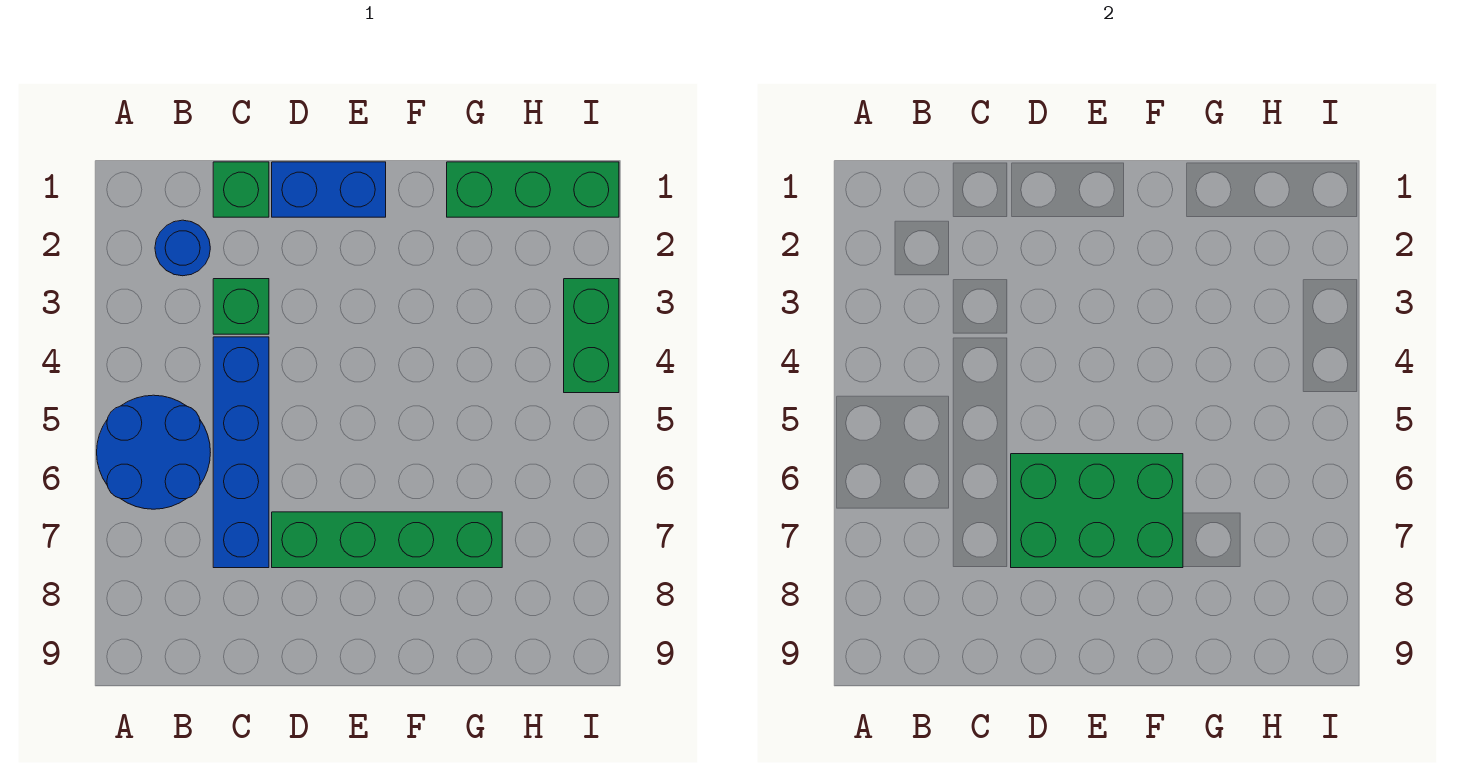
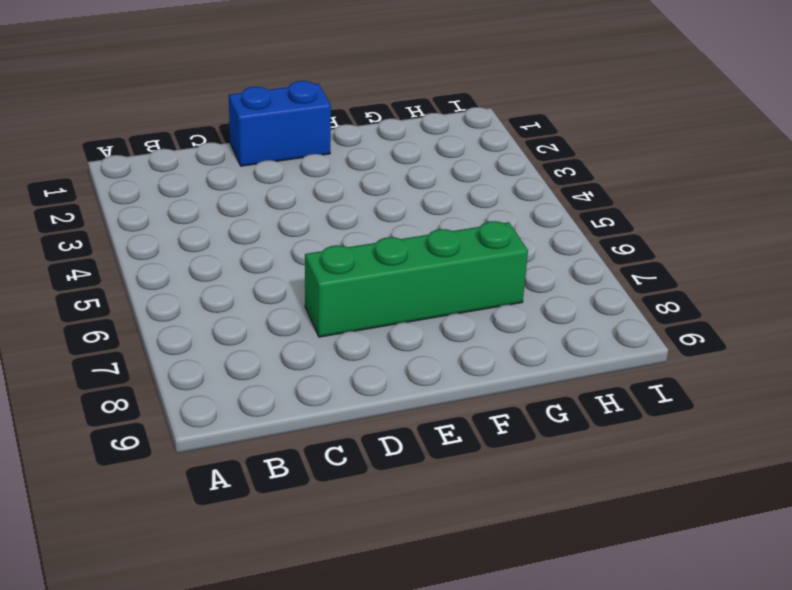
none -> blue 2x2 round brick [97,395,210,509]
none -> blue 1x1 round brick [155,220,210,276]

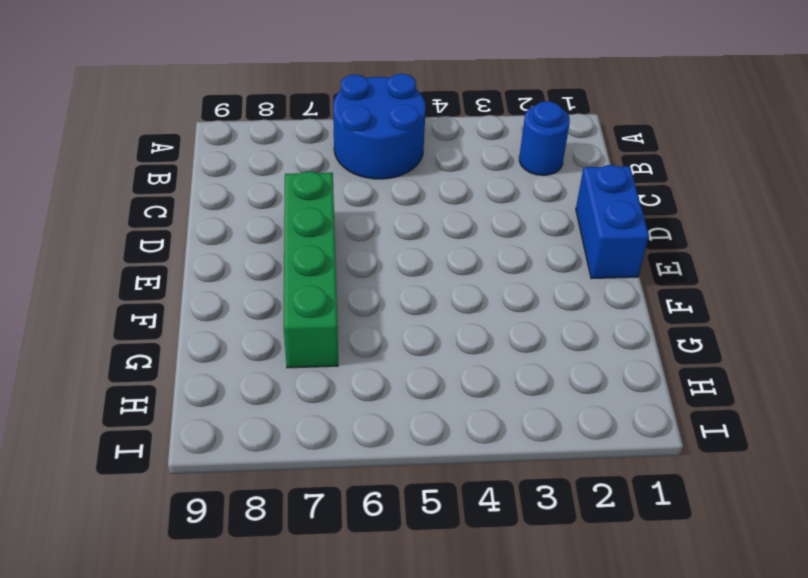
none -> green 1x1 brick [213,162,269,217]
none -> green 1x1 brick [213,279,269,334]

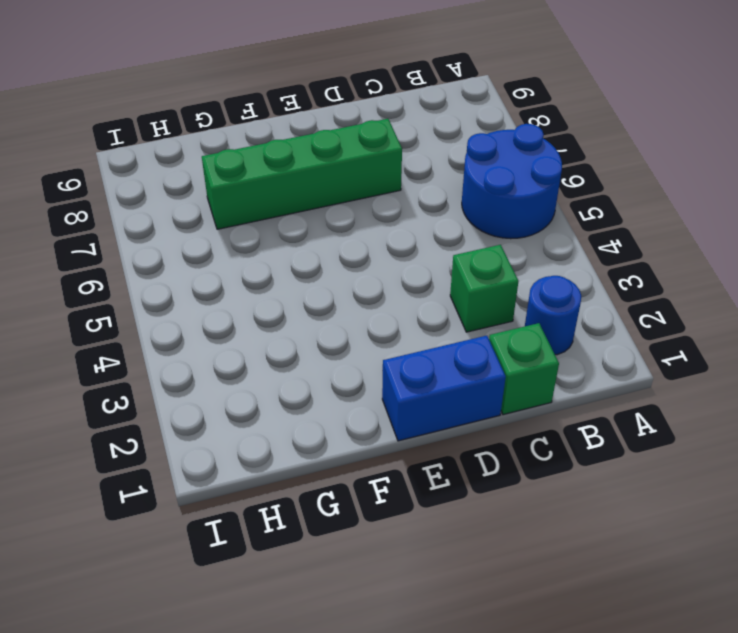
none -> blue 1x4 brick [213,337,269,568]
none -> green 1x3 brick [447,162,619,217]

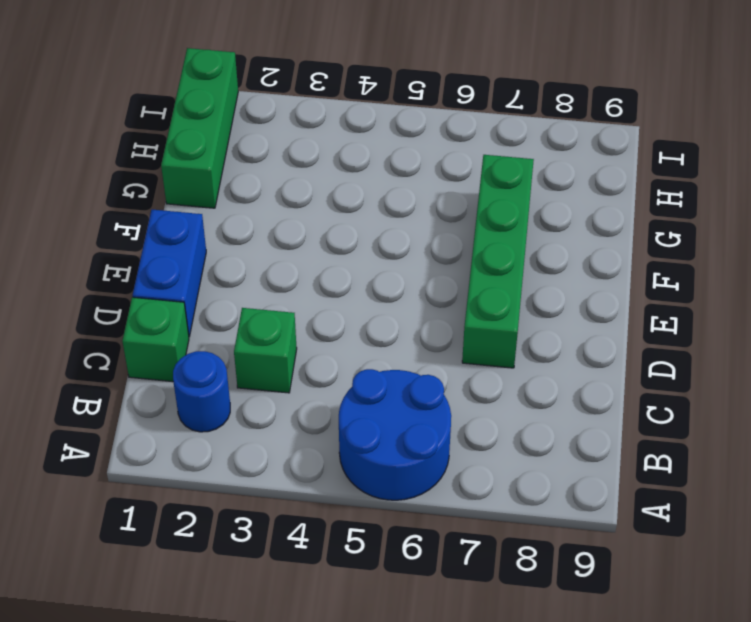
none -> blue 1x4 brick [213,337,269,568]
none -> green 1x2 brick [564,279,619,393]

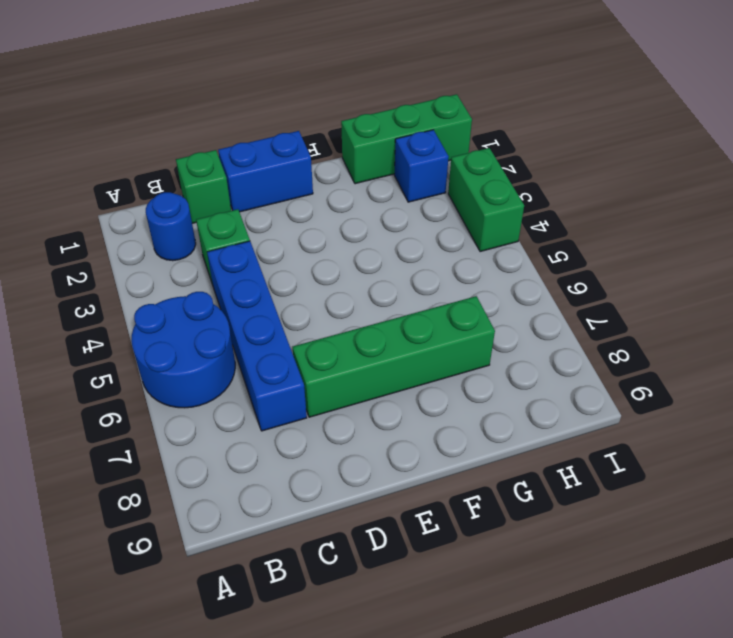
blue 1x1 brick [394,130,449,202] -> none
none -> green 2x3 brick [1011,454,1183,568]

